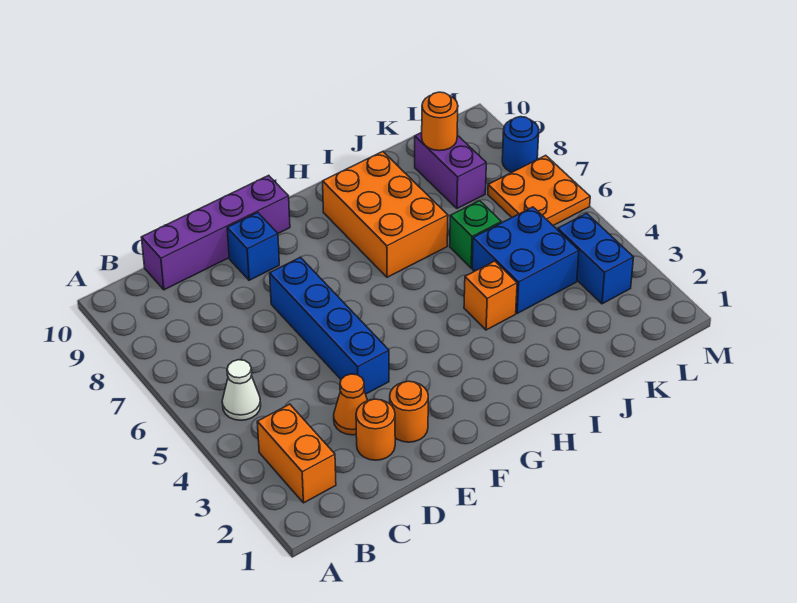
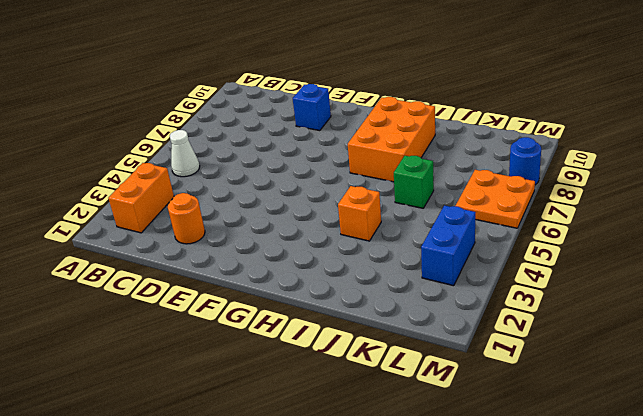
none -> purple 1x4 brick [141,175,290,290]
none -> orange 1x1 cone [334,374,368,435]
none -> orange 1x1 round brick [390,381,428,442]

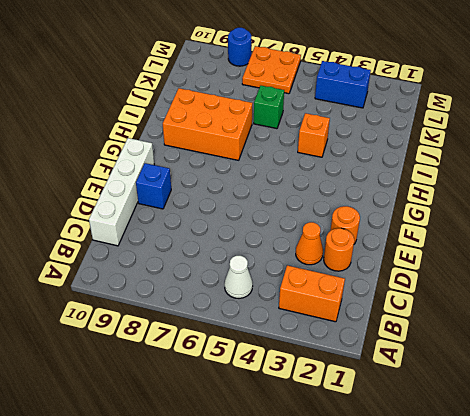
white 1x4 brick [89,138,154,246] -> purple 1x4 brick [141,175,290,290]
none -> blue 1x4 brick [270,257,389,394]
none -> blue 2x2 brick [472,207,579,314]
none -> purple 1x2 brick [415,132,486,209]

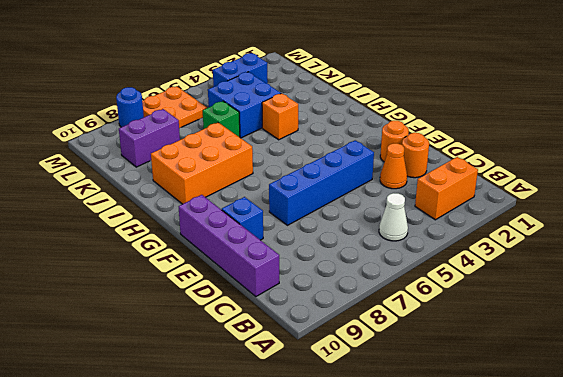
none -> orange 1x1 round brick [422,92,458,151]

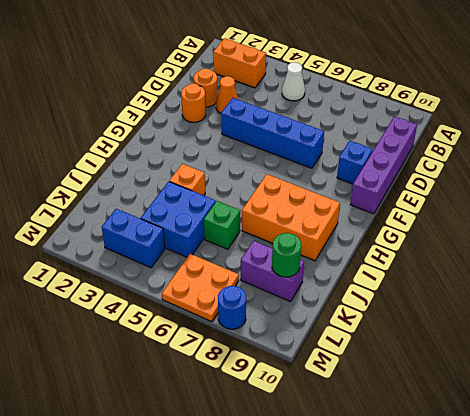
green 1x1 round brick [272,233,301,277] -> orange 1x1 round brick [422,92,458,151]

